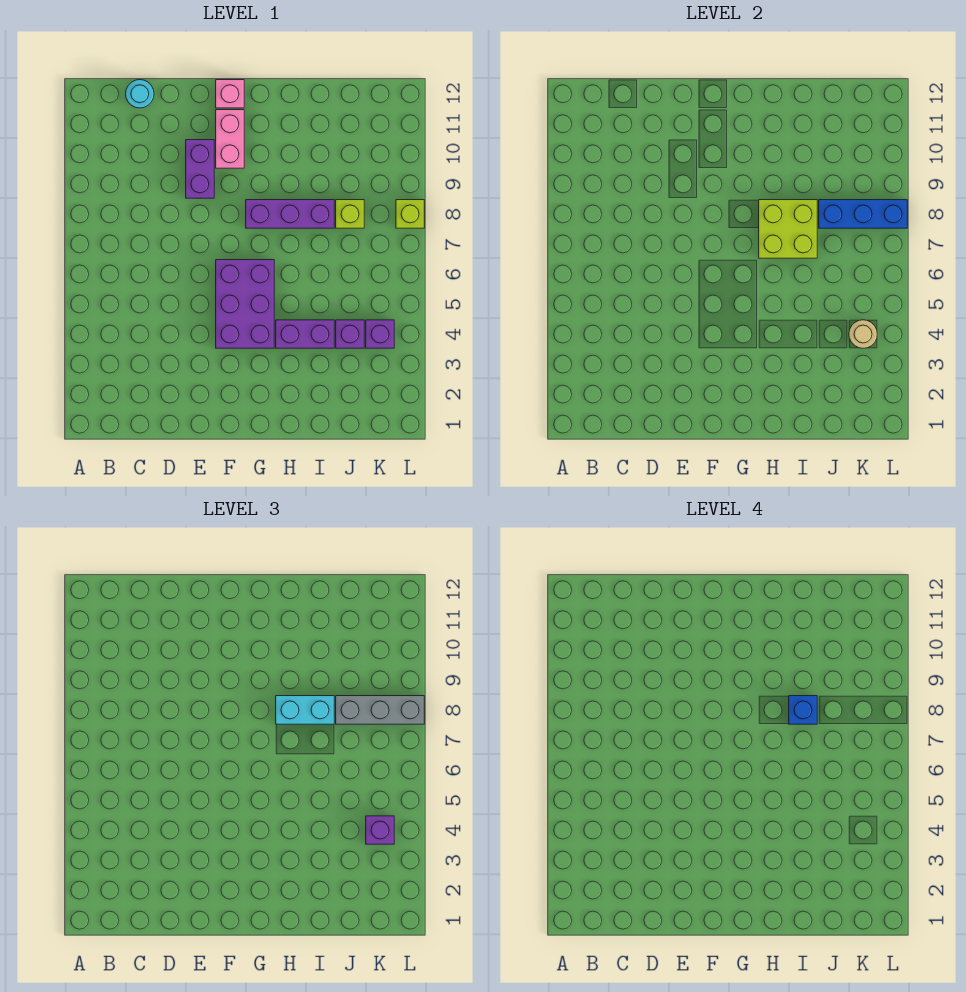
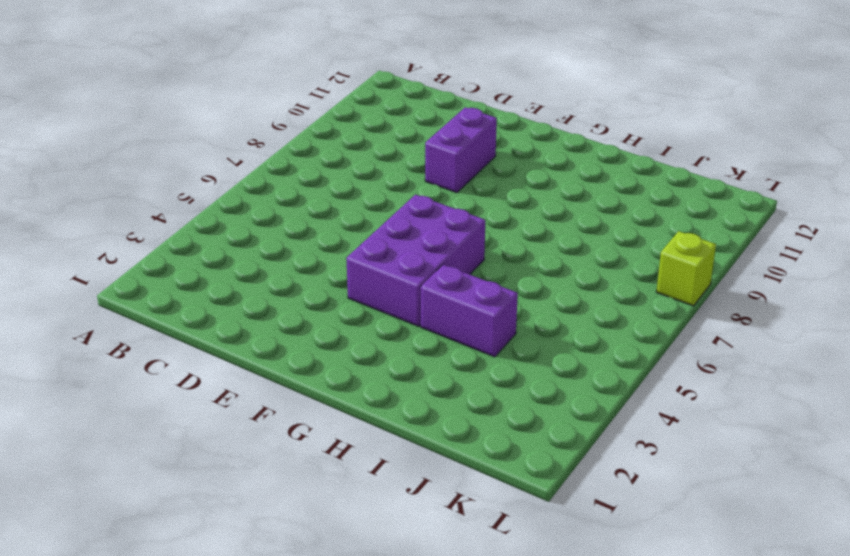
none -> cyan 1x1 round brick [126,80,154,108]
none -> pink 1x2 brick [216,110,244,168]
none -> pink 1x1 brick [216,80,244,108]

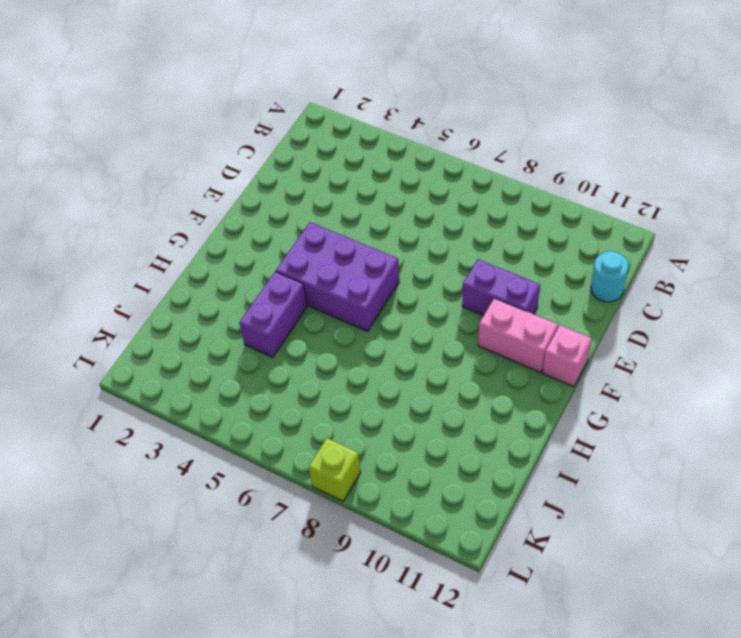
none -> purple 1x3 brick [246,200,334,228]
none -> purple 1x1 brick [336,320,364,348]
none -> lime 1x1 brick [336,200,364,228]

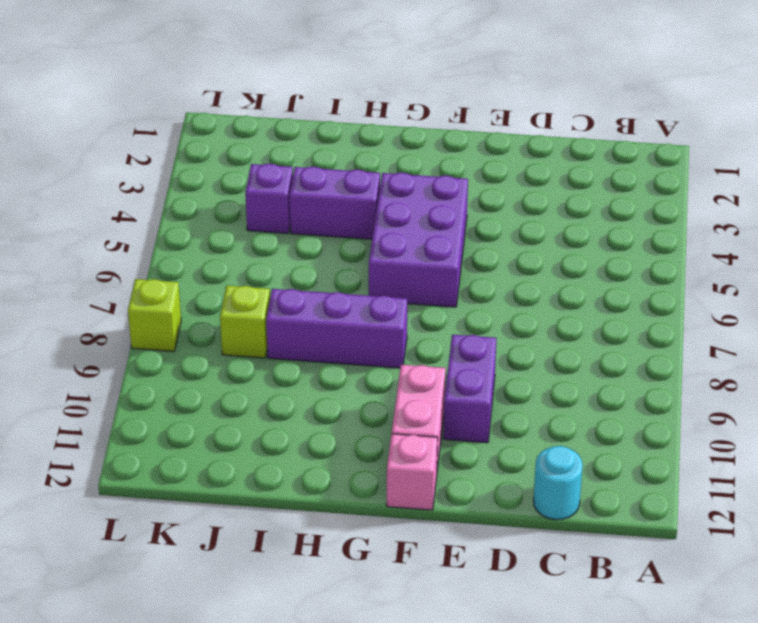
none -> purple 1x1 brick [366,320,394,348]
none -> lime 2x2 brick [759,200,817,258]
none -> blue 1x3 brick [819,200,907,228]

